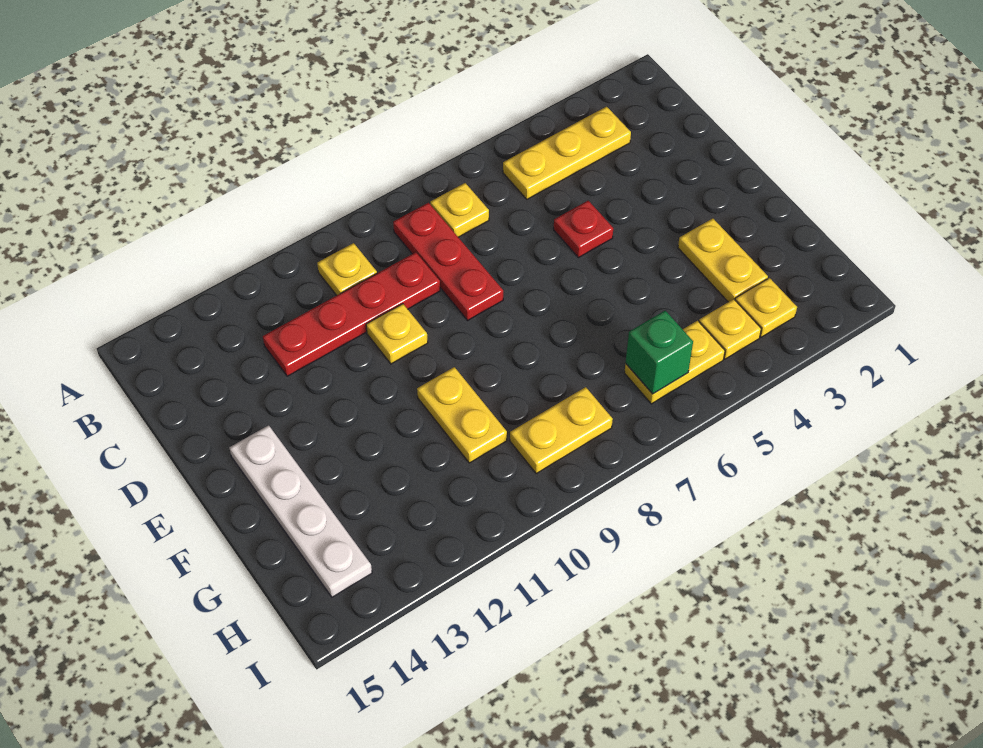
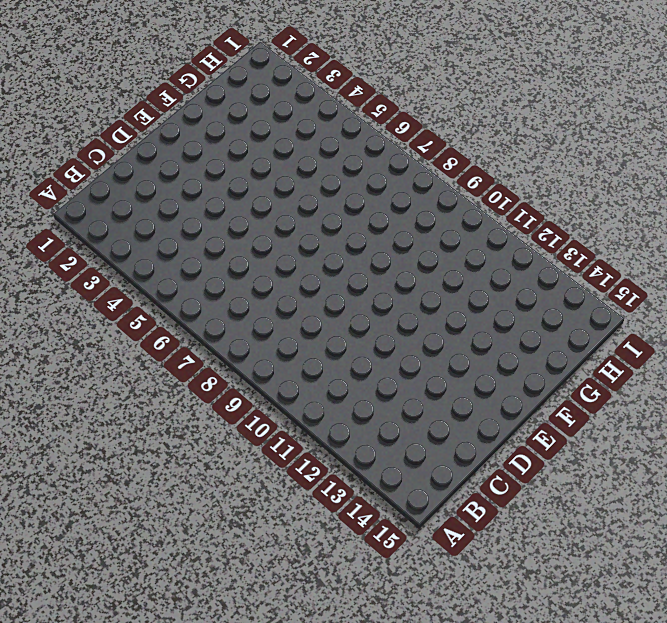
none -> yellow 1x3 plate [503,107,631,199]
none -> yellow 1x1 plate [430,183,489,237]
none -> red 1x3 plate [393,203,503,320]

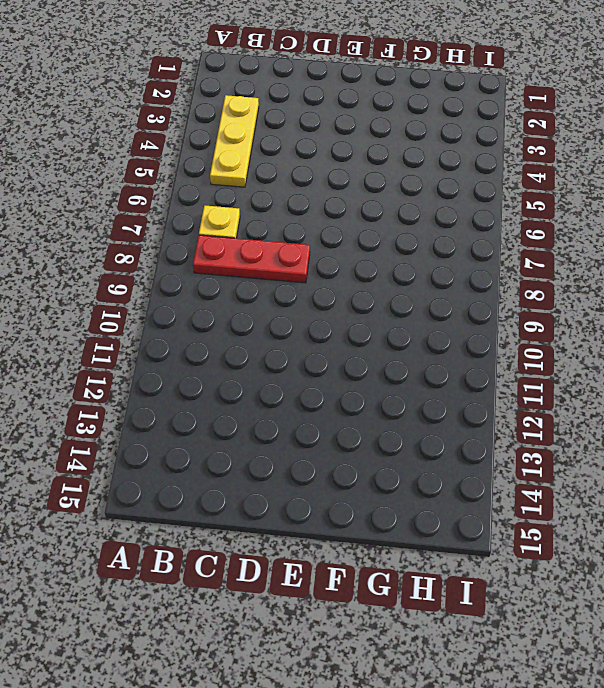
none -> yellow 1x1 plate [317,243,377,295]
none -> red 1x4 plate [263,252,440,376]
none -> red 1x1 plate [554,201,613,258]

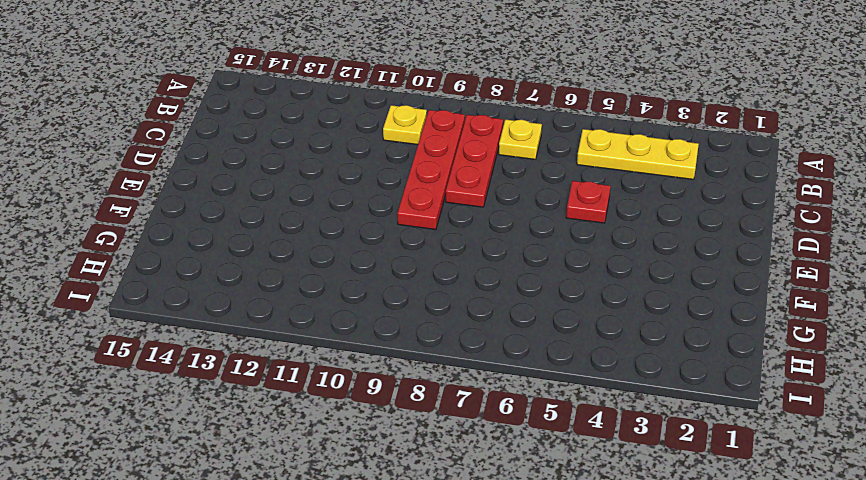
red 1x4 plate [397,110,465,230] -> red 1x4 plate turned to [263,252,440,376]
none -> yellow 1x1 plate [366,304,428,364]
none -> white 1x4 plate [229,425,372,597]
none -> yellow 1x2 plate [678,218,768,302]

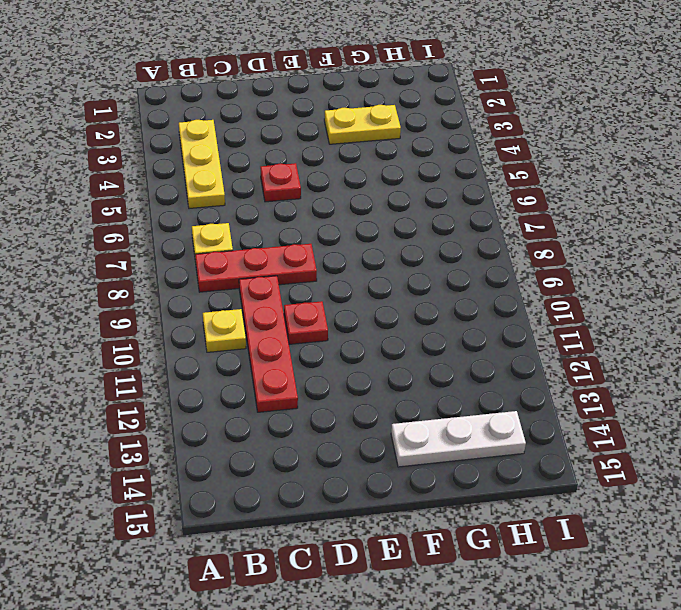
red 1x1 plate [284,301,328,344] -> yellow 1x1 plate [366,304,428,364]
white 1x3 plate [391,411,526,467] -> white 1x4 plate [229,425,372,597]
none -> yellow 1x2 plate [417,367,507,463]
none -> yellow 1x1 plate [735,278,797,337]
none -> yellow 1x1 plate [699,299,761,359]

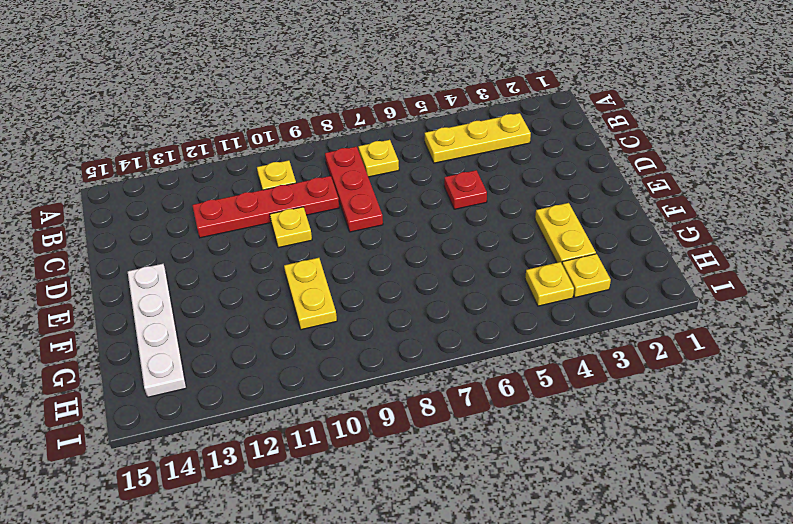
none -> yellow 1x2 plate [624,321,725,404]
none -> yellow 1x2 plate [510,387,613,473]
none -> green 1x1 brick [626,311,693,394]

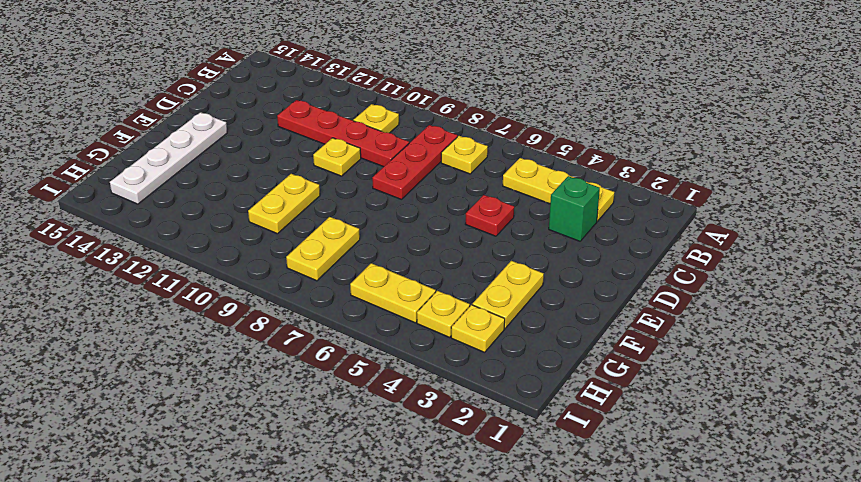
green 1x1 brick [549,176,600,241] -> green 1x1 brick moved to [626,311,693,394]
yellow 1x2 plate [286,217,360,281] -> yellow 1x2 plate turned to [510,387,613,473]

